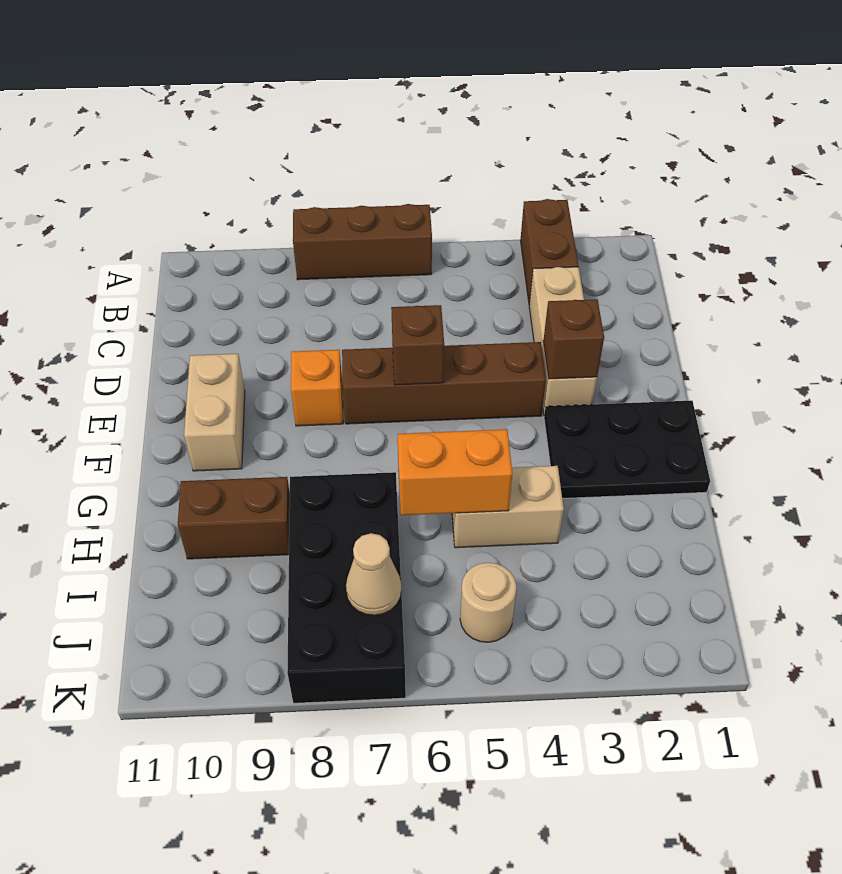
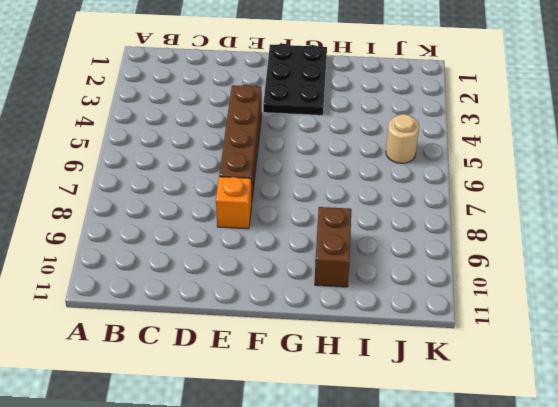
none -> brown 1x2 brick [520,199,578,305]
none -> brown 1x3 brick [293,204,432,280]
none -> tan 1x3 brick [529,267,597,414]

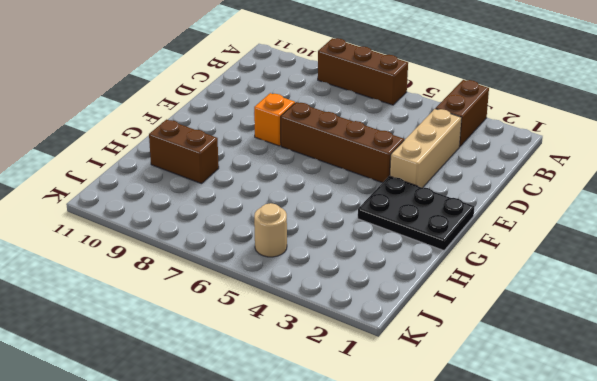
none -> tan 1x2 brick [184,354,245,471]
none -> tan 1x2 brick [452,466,564,548]
none -> black 2x4 brick [287,472,406,703]

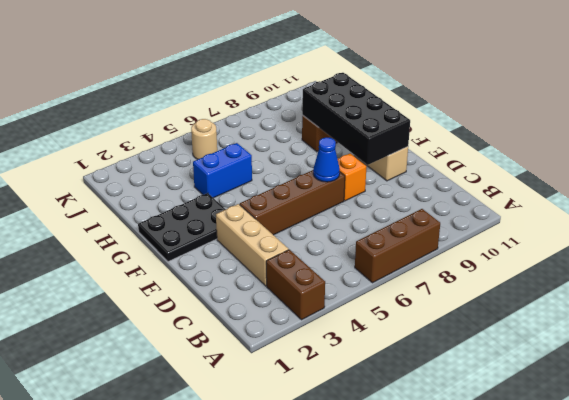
blue 1x1 cone [313,137,340,182] -> none
black 2x4 brick [302,73,410,165] -> black 2x4 brick moved to [287,472,406,703]
blue 1x2 brick [193,143,252,198] -> tan 1x2 brick [452,466,564,548]
none -> brown 1x1 brick [543,299,604,379]
none -> brown 1x1 brick [391,305,444,385]
none -> orange 1x2 brick [398,429,512,515]

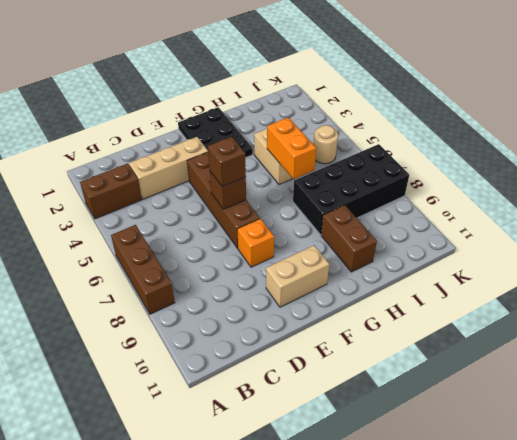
brown 1x1 brick [208,137,246,187] -> brown 1x1 brick moved to [543,299,604,379]
none -> tan 1x1 cone [346,533,401,615]

